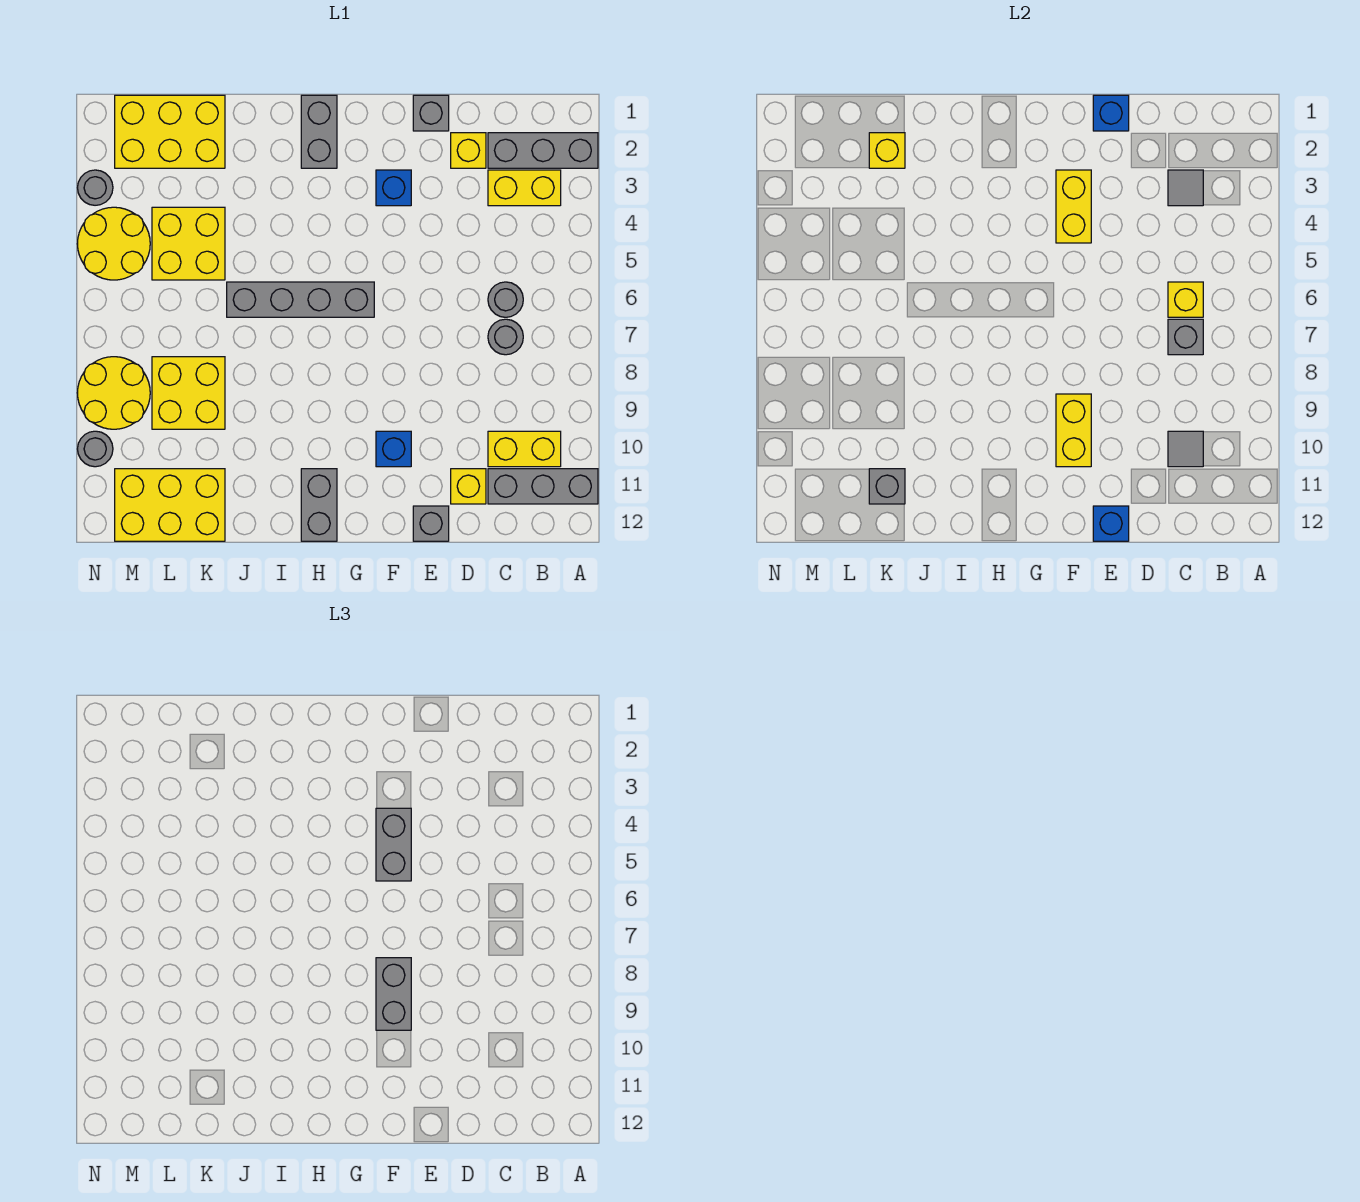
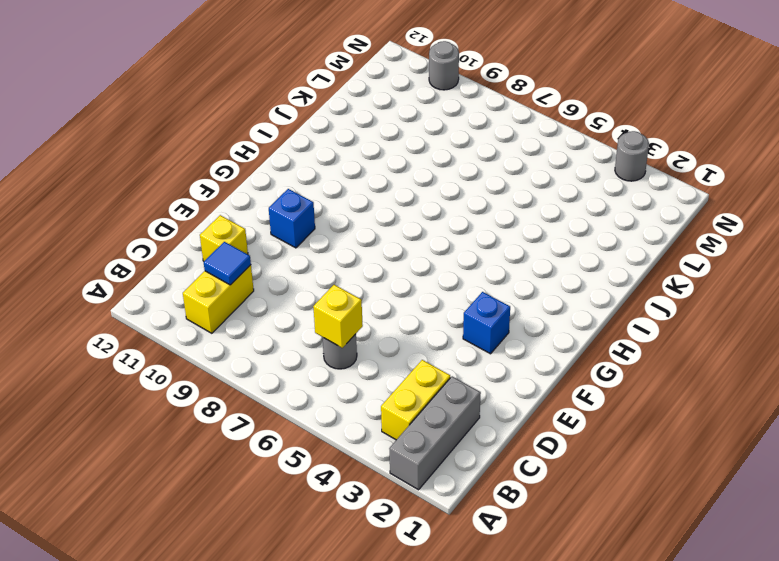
blue 1x1 tile [204,242,251,285] -> grey 1x1 tile [1168,431,1203,467]
none -> grey 1x3 brick [488,469,598,504]
none -> grey 1x1 round brick [488,319,523,355]
none -> yellow 1x1 brick [451,133,486,168]
none -> grey 1x1 brick [413,95,449,131]

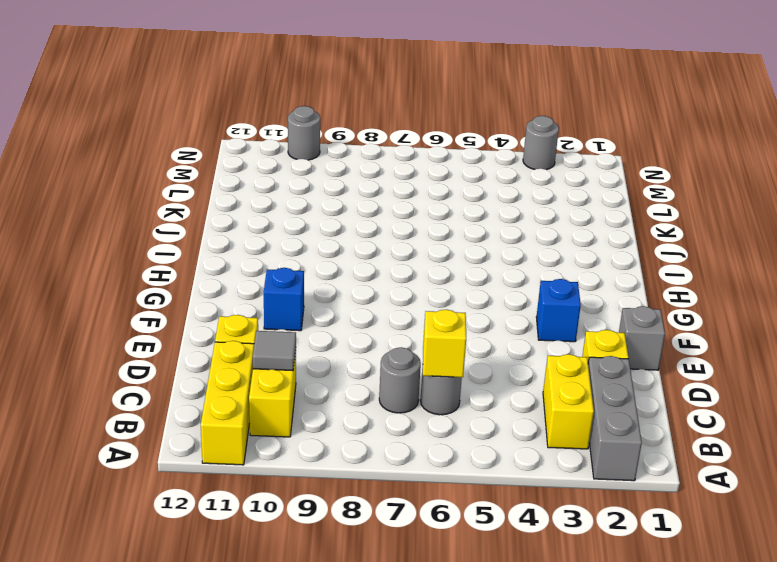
yellow 1x3 brick [201,341,254,465] -> grey 1x3 brick [488,469,598,504]
none -> grey 1x1 brick [413,506,449,541]
none -> grey 1x4 brick [227,282,374,317]
none -> grey 1x2 brick [301,95,337,168]
none -> grey 1x2 brick [301,469,337,541]

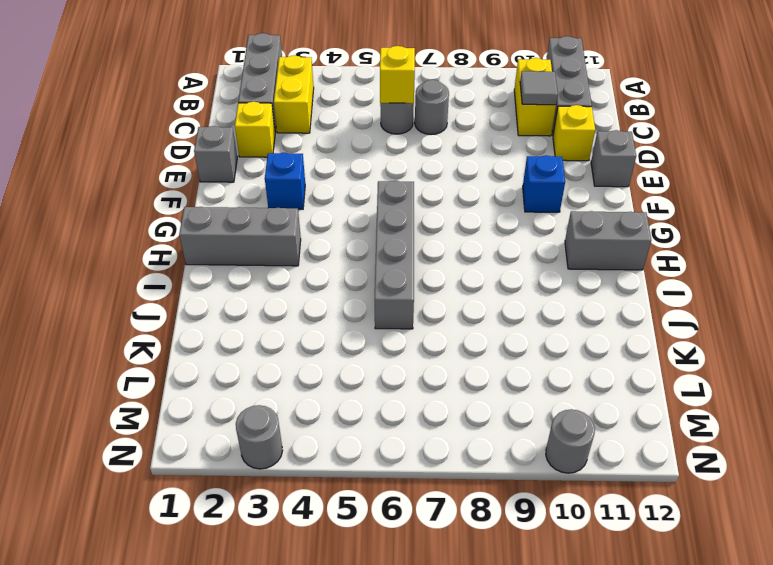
grey 1x3 brick [179,207,301,266] -> grey 1x2 brick [301,95,337,168]
none -> yellow 2x3 brick [115,95,225,168]
none -> yellow 2x2 brick [152,207,225,280]
none -> yellow 2x2 brick [152,357,225,429]
none -> yellow 2x3 brick [115,469,225,541]

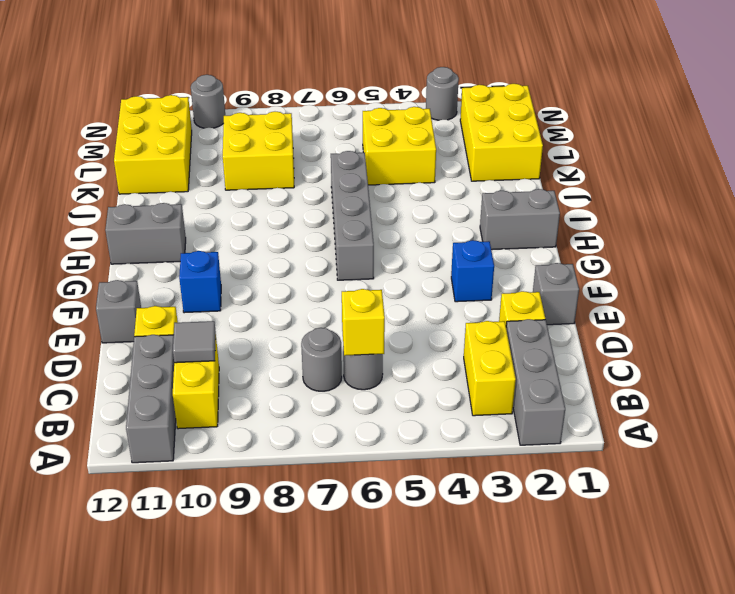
none -> yellow 2x2 round brick [77,207,150,280]
none -> yellow 2x2 round brick [77,357,150,429]
none -> grey 1x1 tile [1168,170,1203,206]
none -> grey 1x1 brick [1168,319,1203,355]

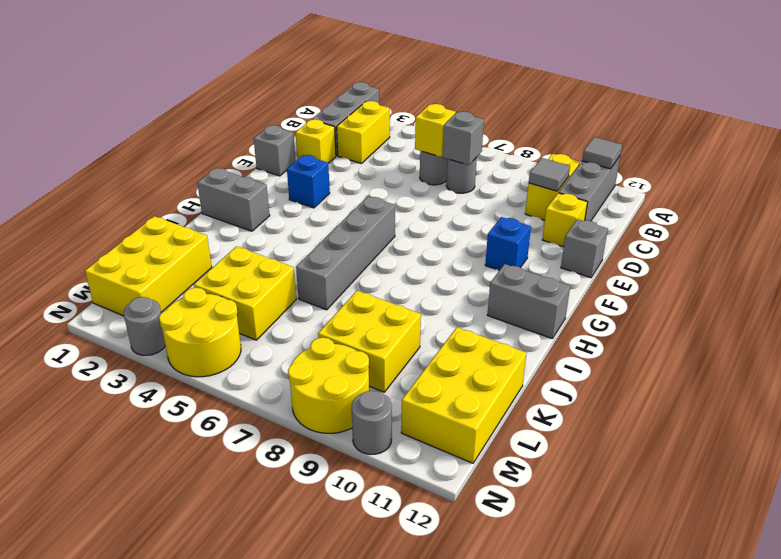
grey 1x1 tile [582,137,622,169] -> grey 1x1 tile moved to [1168,170,1203,206]
none -> blue 1x1 brick [1093,95,1129,131]
none -> blue 1x1 brick [1093,506,1129,541]
none -> yellow 1x2 brick [1056,170,1091,243]
none -> yellow 1x2 brick [1056,394,1091,467]

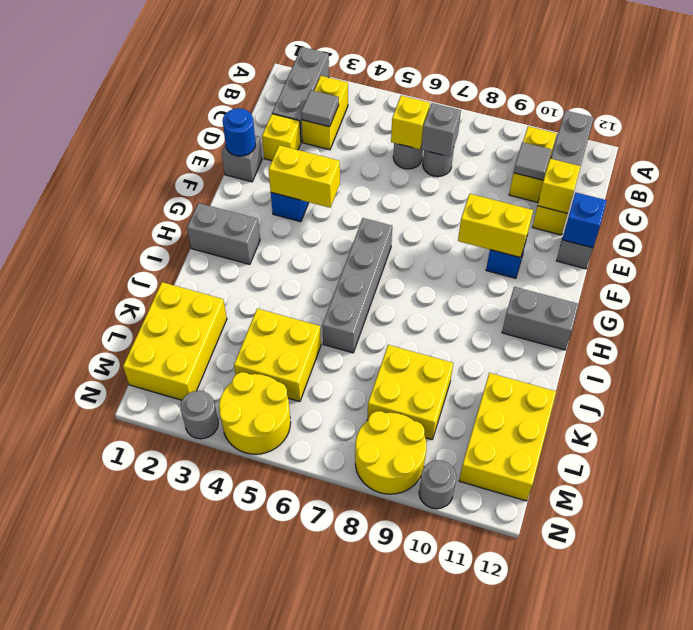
yellow 1x1 brick [537,159,581,214] -> yellow 1x1 brick moved to [869,133,905,168]
blue 1x1 round brick [222,108,256,156] -> blue 1x1 brick [1093,95,1129,131]
none -> grey 1x1 brick [869,469,905,504]
none -> grey 1x2 brick [376,808,411,881]
none -> grey 1x2 brick [376,958,411,1030]

